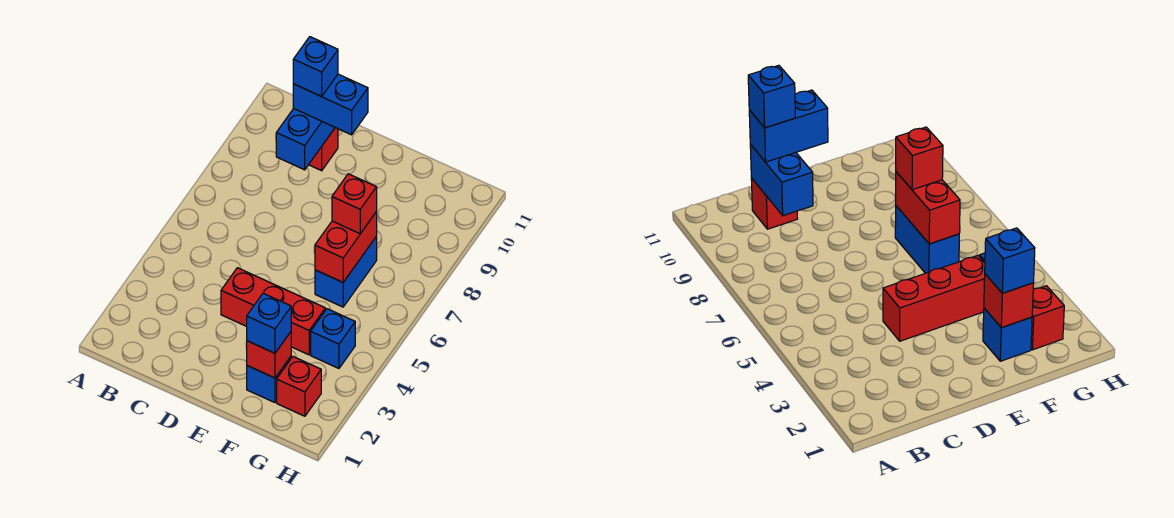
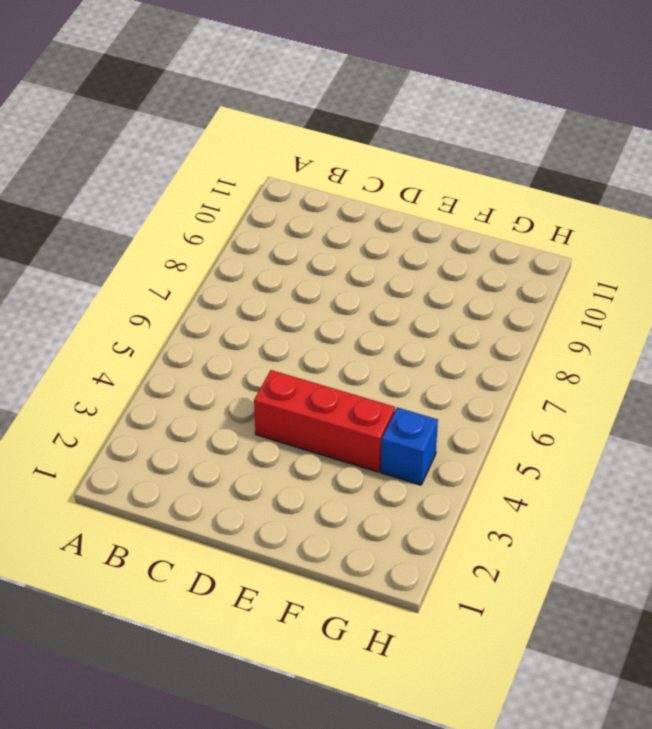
none -> red 1x1 brick [309,128,338,171]
none -> blue 1x1 brick [247,357,291,403]
none -> blue 1x2 brick [315,237,377,307]

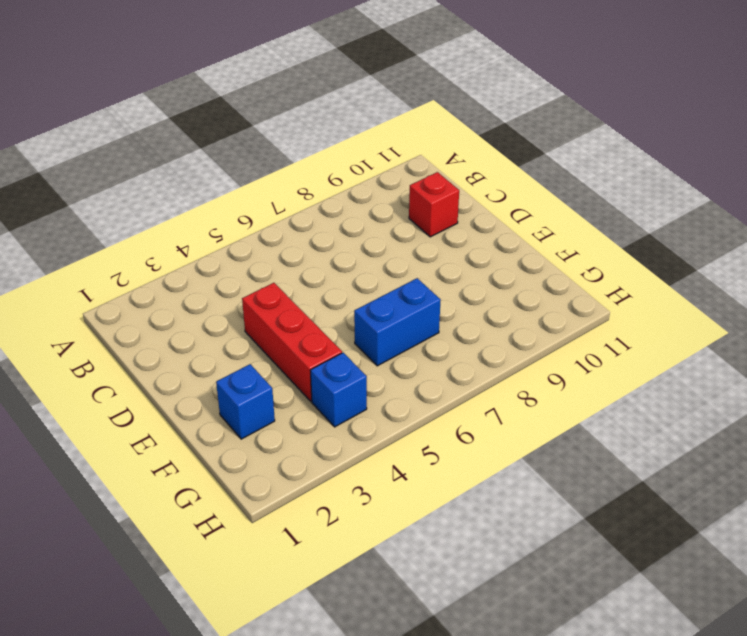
none -> red 1x1 brick [277,357,321,416]
none -> blue 1x2 brick [276,109,335,170]
none -> red 1x1 brick [247,332,291,378]

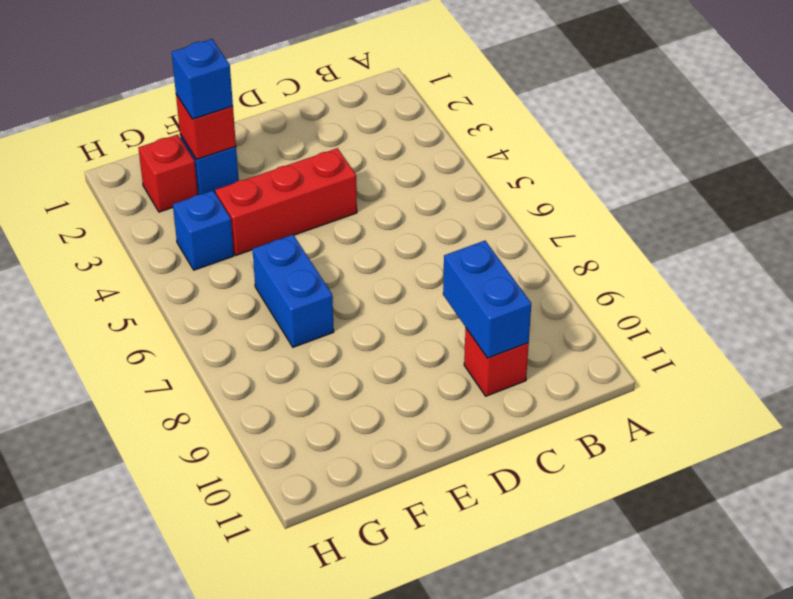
none -> red 1x2 brick [315,212,377,282]
none -> blue 1x2 brick [293,74,368,135]
none -> red 1x1 brick [332,174,377,234]

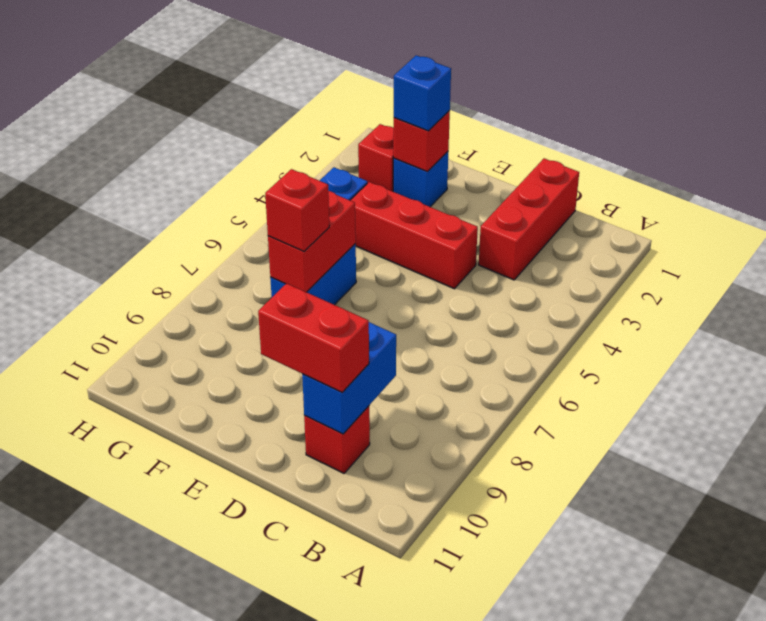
red 1x3 brick [479,158,579,280] -> none
red 1x2 brick [258,283,369,392] -> blue 1x2 brick [293,74,368,135]
none -> blue 1x1 brick [293,37,338,96]

